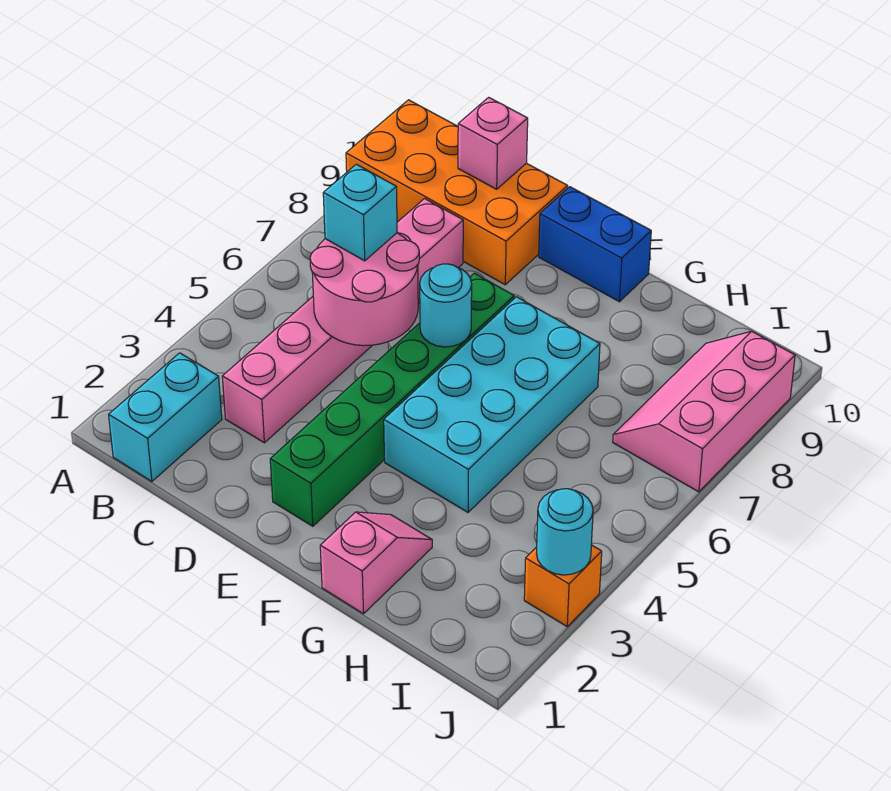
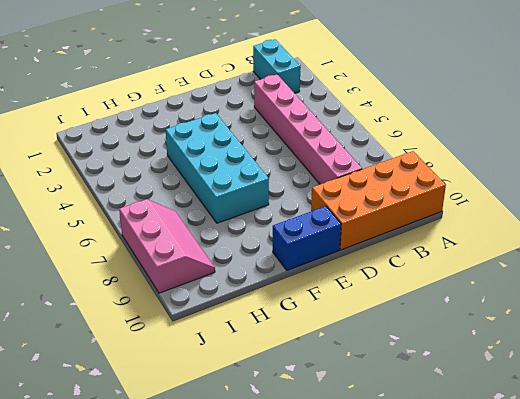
none -> green 1x6 brick [270,273,514,526]
none -> pink 1x2 slope [320,512,432,614]
none -> orange 1x1 brick [524,545,602,626]

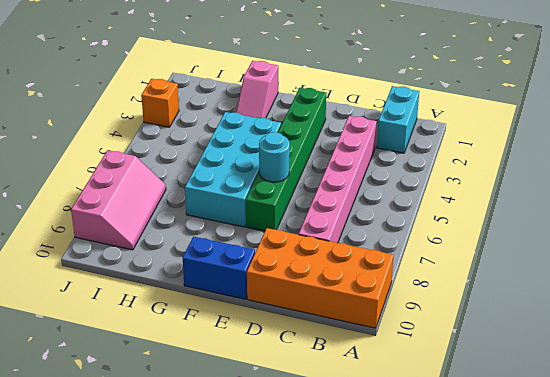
none -> pink 2x2 round brick [310,233,419,346]
none -> pink 1x1 brick [458,97,528,189]
none -> cyan 1x1 round brick [537,489,593,575]

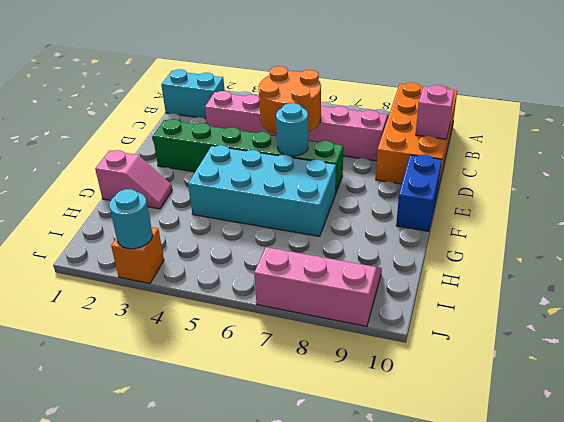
orange 2x2 round brick [259,66,321,134] -> pink 2x2 round brick [310,233,419,346]
none -> cyan 1x1 brick [323,164,397,261]

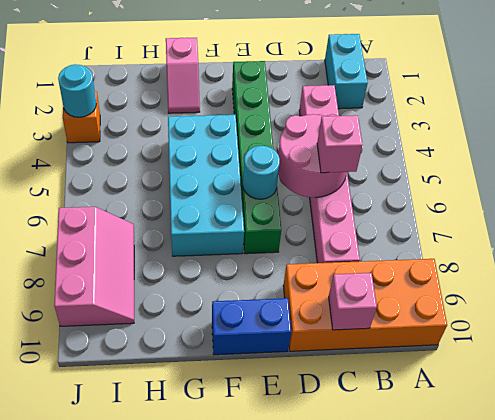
pink 1x1 brick [317,115,363,173] -> cyan 1x1 brick [323,164,397,261]

